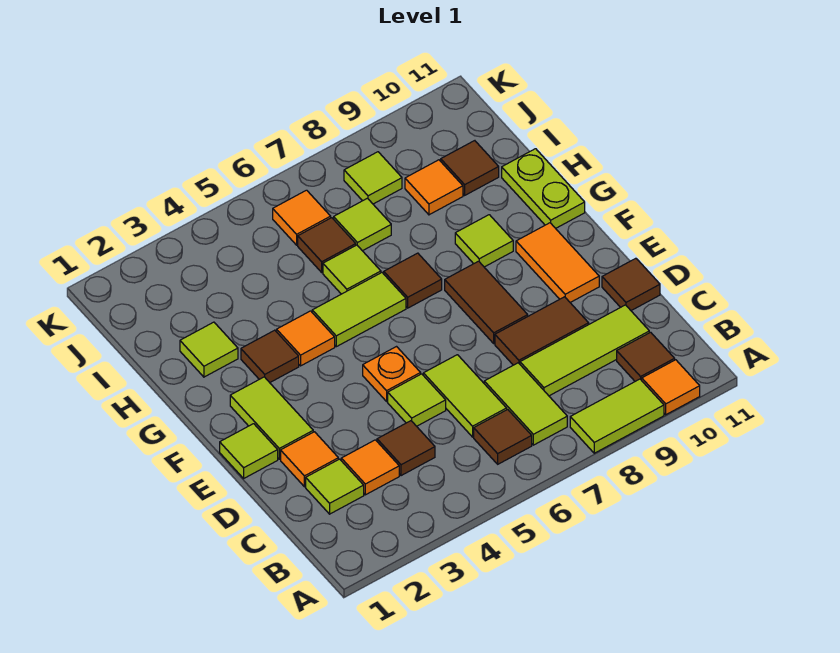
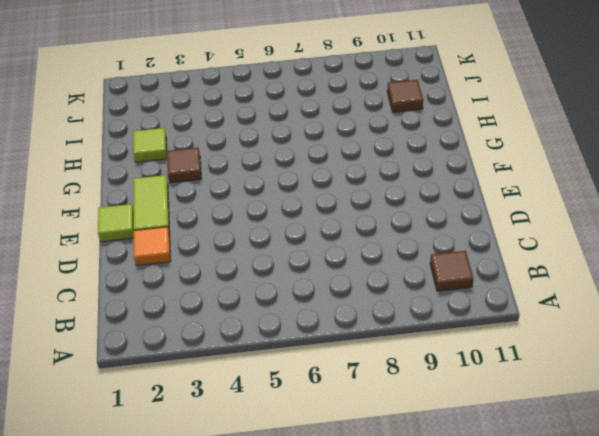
none -> lime 1x2 tile [570,379,664,453]
none -> orange 1x1 tile [642,360,700,415]
none -> brown 1x1 tile [474,409,532,464]
none -> lime 1x2 tile [484,363,567,445]

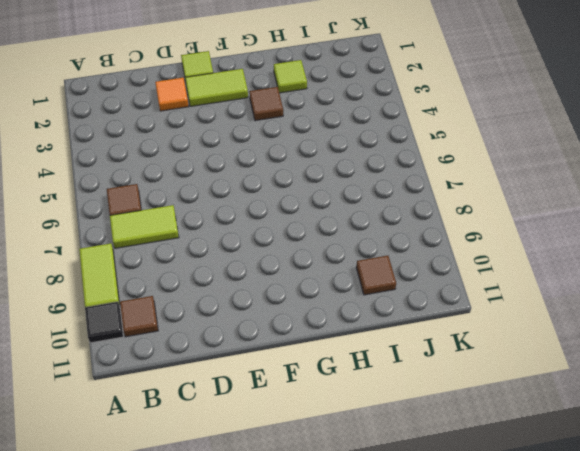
black 1x1 tile [85,302,123,343] -> orange 1x1 tile [642,360,700,415]
none -> lime 1x1 tile [306,459,364,514]
none -> orange 1x1 tile [341,440,399,495]
none -> brown 1x1 tile [377,421,435,476]
none -> lime 1x2 tile [423,355,507,437]

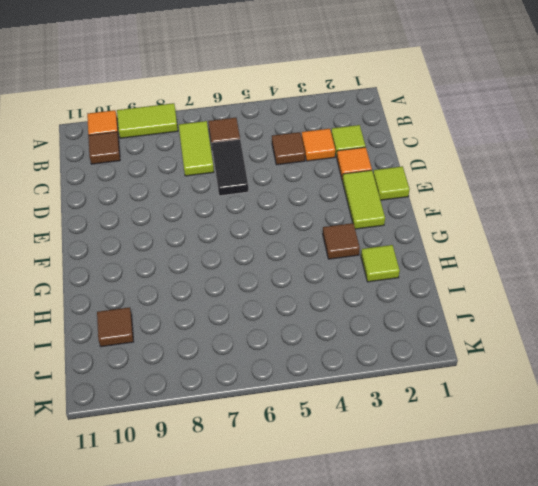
black 1x2 tile [212,139,248,196] -> lime 1x2 tile [423,355,507,437]
none -> lime 1x3 tile [520,305,649,396]
none -> lime 1x1 tile [388,374,446,426]
none -> brown 1x2 tile [495,297,589,365]
none -> brown 1x1 tile [602,258,660,311]

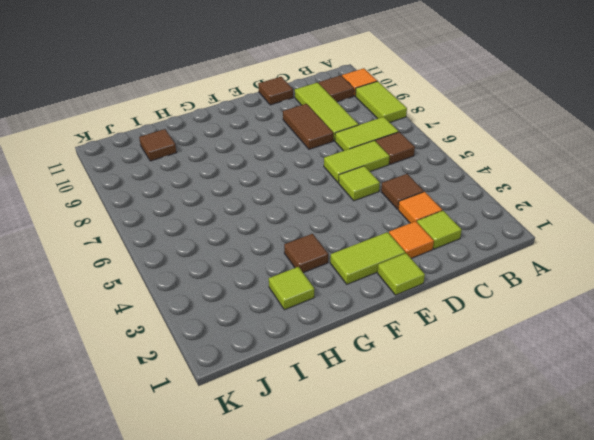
none -> orange 1x1 plate [363,347,421,401]
none -> brown 1x2 tile [445,261,528,343]
none -> orange 1x2 tile [516,223,599,302]
none -> orange 1x1 tile [277,311,335,366]

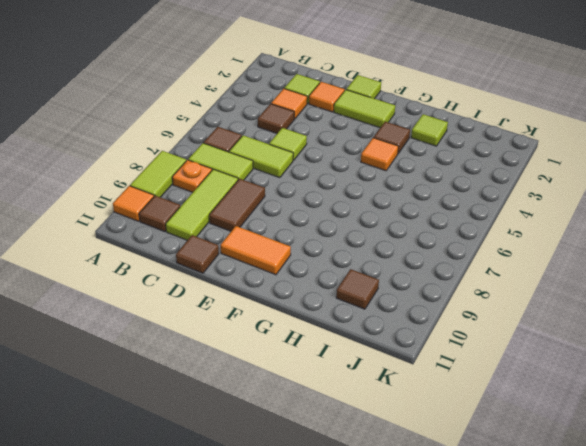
orange 1x1 plate [172,160,212,192] -> orange 1x1 plate moved to [363,347,421,401]
none -> brown 1x2 tile [445,261,528,343]
none -> lime 1x2 tile [312,273,406,347]
none -> brown 1x1 tile [384,253,442,308]
none -> lime 1x1 tile [455,215,513,267]

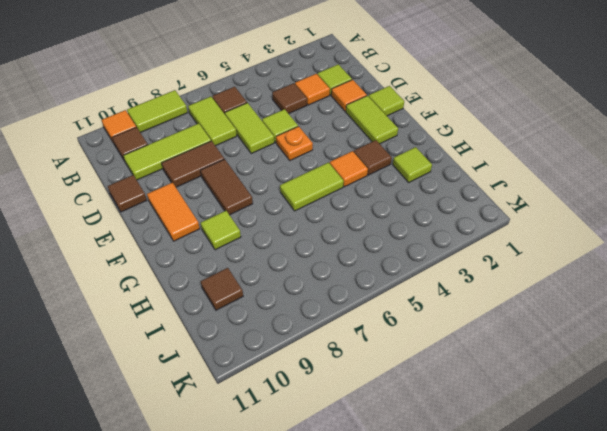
none -> brown 1x1 tile [384,253,442,308]
none -> lime 1x2 plate [502,149,585,228]
none -> lime 1x1 tile [323,245,381,294]
none -> brown 1x1 tile [298,218,356,272]

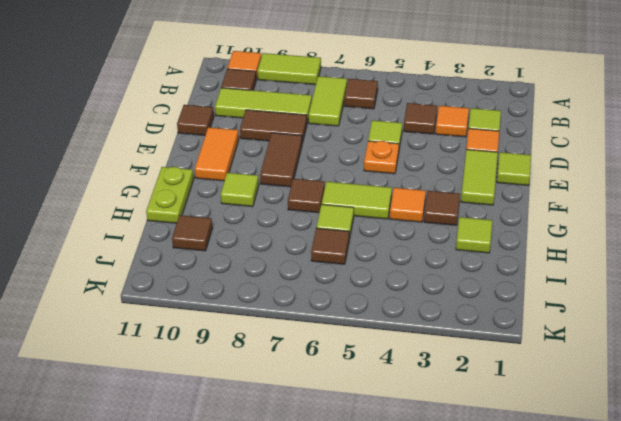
none -> lime 1x2 tile [423,355,507,437]
none -> lime 1x1 tile [334,198,391,251]
none -> orange 1x1 tile [405,160,463,215]
none -> orange 1x1 tile [273,190,331,245]

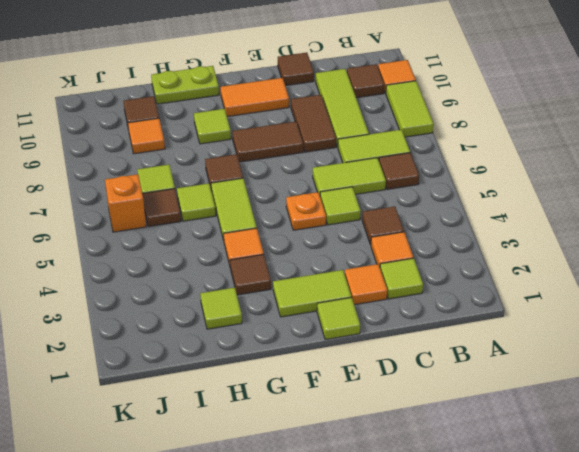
orange 1x1 brick [105,174,146,232] -> orange 1x1 tile [273,190,331,245]
none -> lime 1x1 tile [344,152,402,204]

